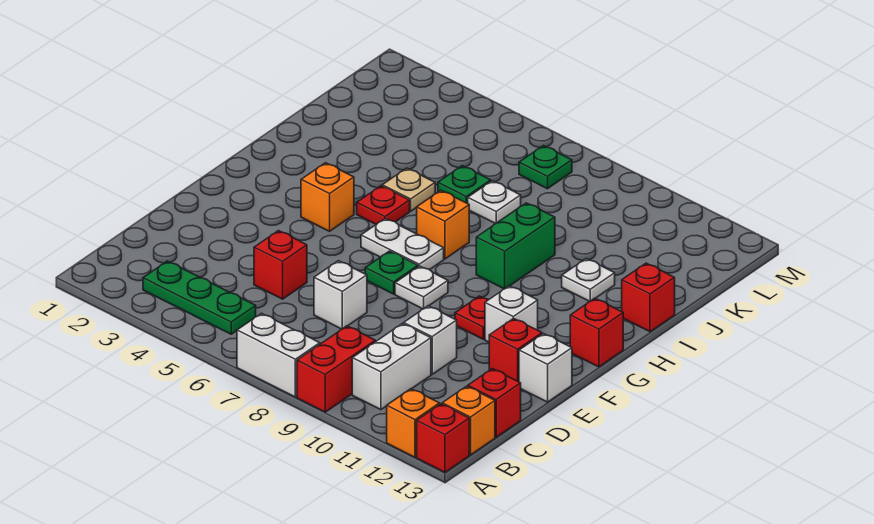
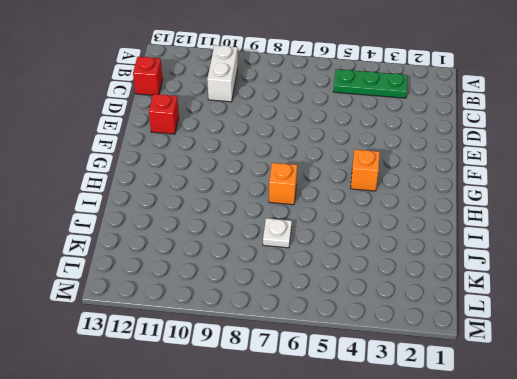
none -> white 1x2 brick [237,313,320,397]
none -> red 1x2 brick [297,326,375,412]
none -> orange 1x1 brick [387,389,440,457]

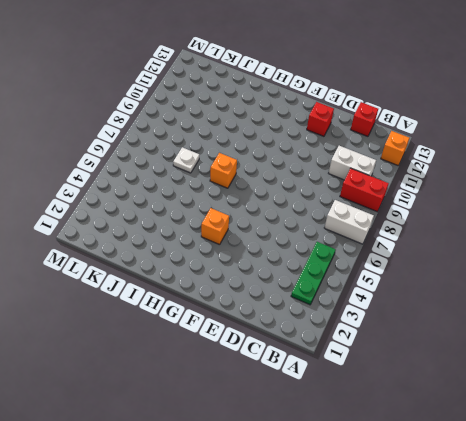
white 1x2 brick [324,200,374,244] -> white 1x2 brick turned to [237,313,320,397]
none -> red 1x1 brick [417,404,469,472]
none -> orange 1x1 brick [442,386,495,455]
none -> red 1x1 brick [254,231,307,299]

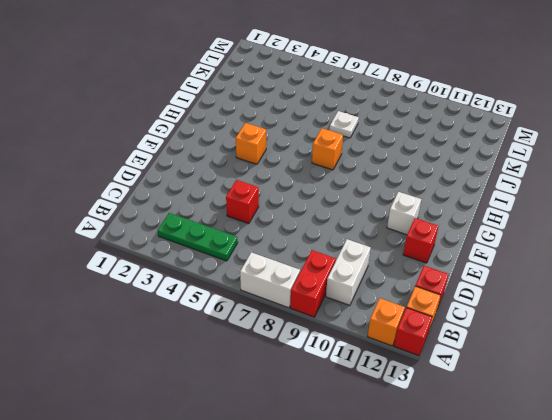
none -> white 1x1 brick [314,261,367,329]
none -> white 1x1 brick [404,306,457,374]
none -> white 1x1 brick [519,334,572,402]

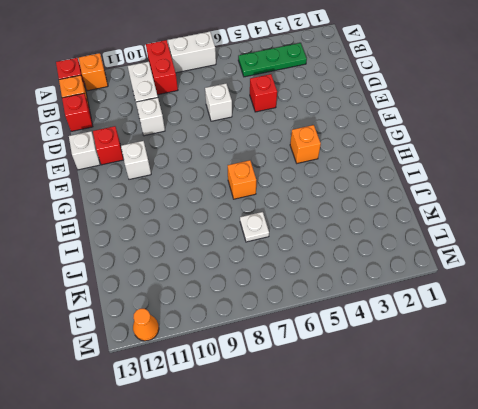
orange 1x1 cone [133,309,159,341] -> none
none -> green 1x1 plate [365,251,418,294]
none -> white 1x1 plate [395,266,448,309]
none -> red 1x1 plate [455,296,489,339]

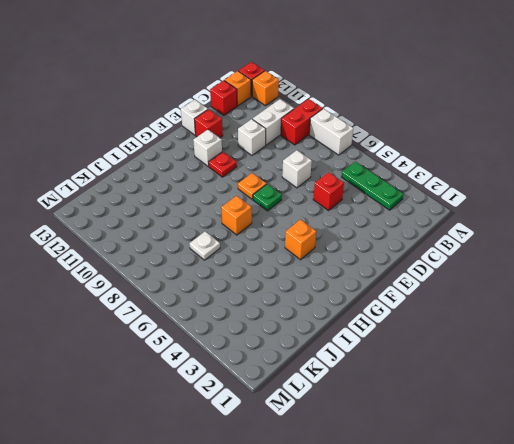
orange 1x1 plate [238,173,266,199] -> white 1x1 plate [395,266,448,309]
none -> white 1x2 plate [361,218,444,270]
none -> red 1x1 brick [570,298,623,367]
none -> red 1x1 plate [357,186,410,224]

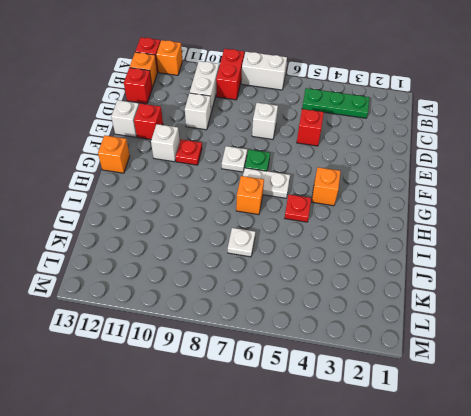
orange 1x1 brick [98,135,130,173] -> red 1x1 brick [570,298,623,367]
none -> green 1x2 brick [476,203,555,289]
none -> tan 1x1 plate [382,168,435,211]
none -> white 1x1 plate [562,259,615,302]

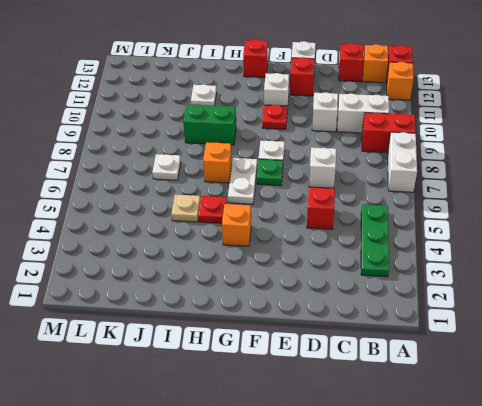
none -> red 1x1 brick [622,263,675,332]
none -> green 1x1 plate [438,166,491,203]
none -> green 1x1 plate [519,146,572,189]

